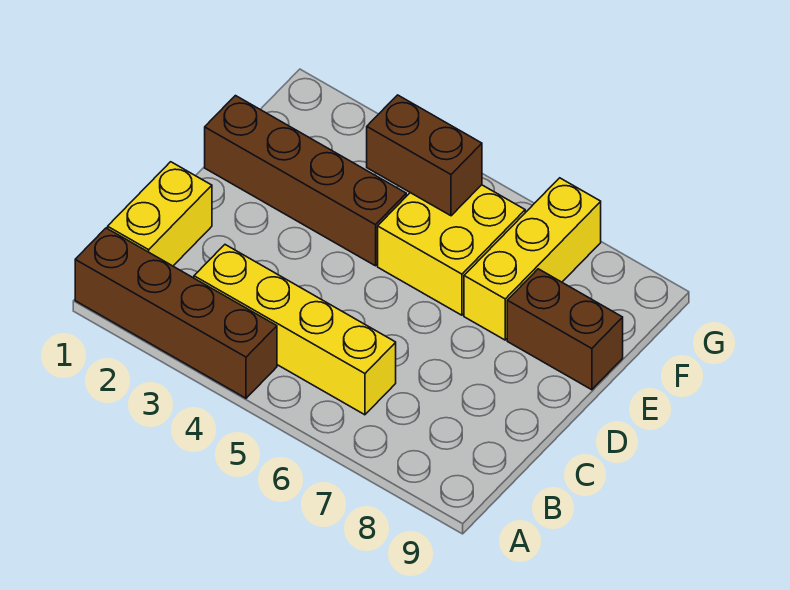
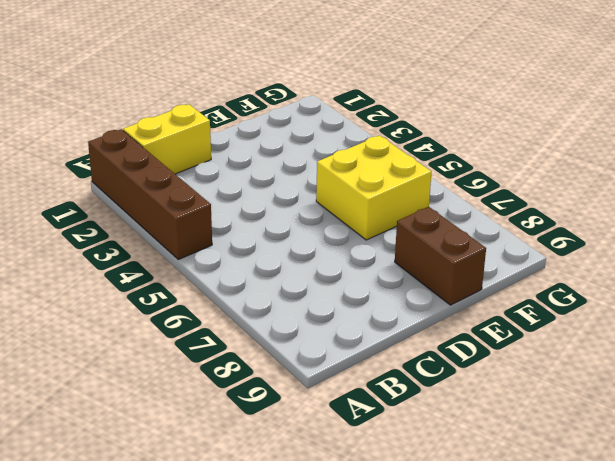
none -> yellow 1x4 brick [194,245,396,415]
none -> brown 1x4 brick [205,96,406,266]

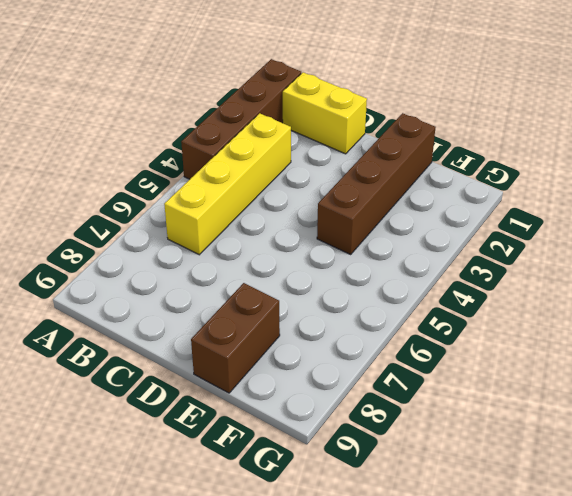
none -> yellow 2x2 brick [378,185,525,315]
none -> yellow 1x3 brick [464,178,601,340]

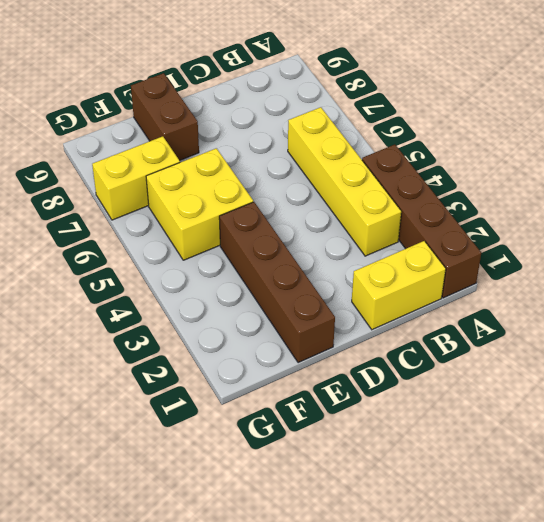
yellow 1x2 brick [92,136,180,220] -> yellow 1x3 brick [464,178,601,340]
none -> brown 1x2 brick [367,95,482,216]

